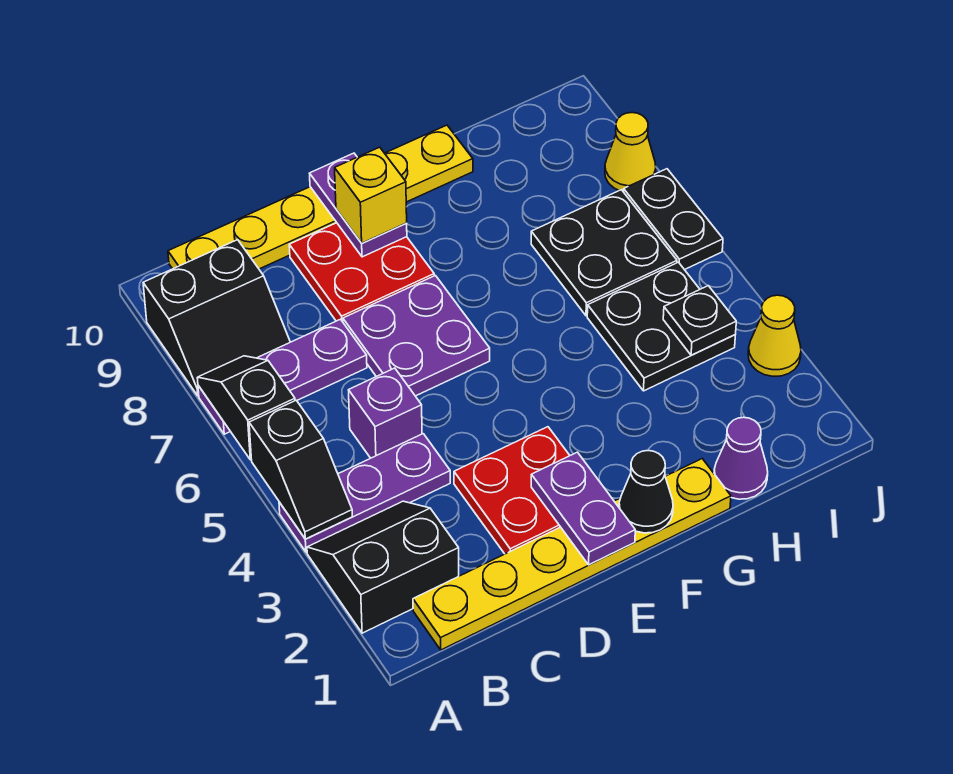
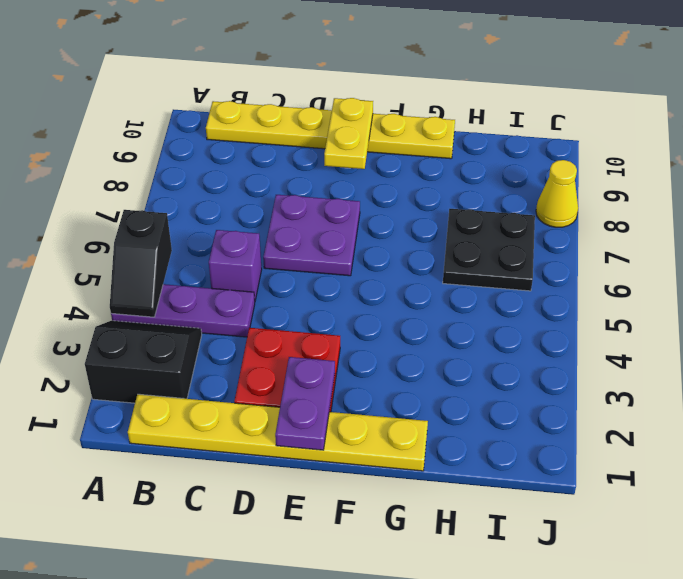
yellow 1x2 plate [324,98,373,169] -> purple 1x2 plate [310,153,407,257]
none -> purple 1x3 plate [198,319,367,434]
none -> black 2x2 slope [143,240,290,396]
none -> red 2x2 plate [289,223,434,322]

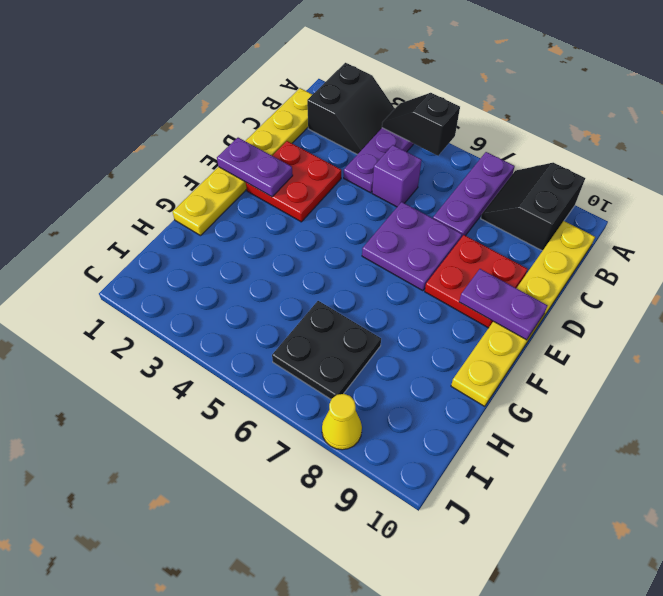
none -> purple 1x1 cone [714,417,768,499]
none -> black 2x2 plate [587,262,735,391]
none -> yellow 1x1 cone [748,295,801,376]

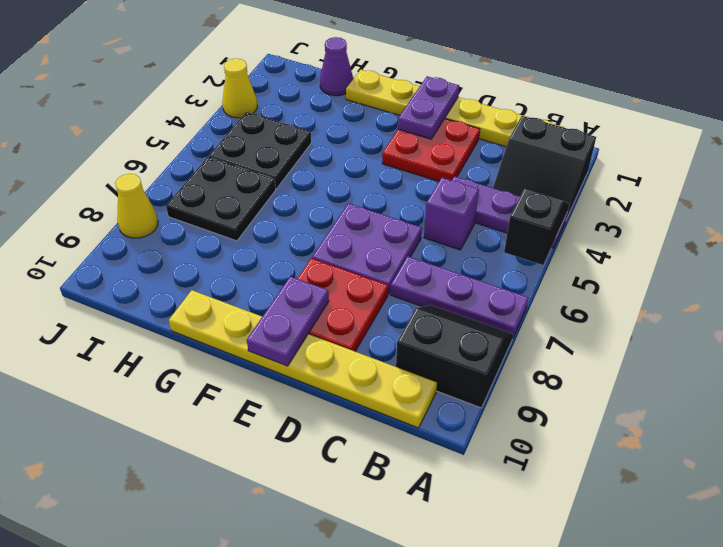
none -> black 1x2 plate [624,169,723,270]
none -> black 1x2 slope [197,356,295,460]
none -> black 1x1 cone [619,451,673,533]

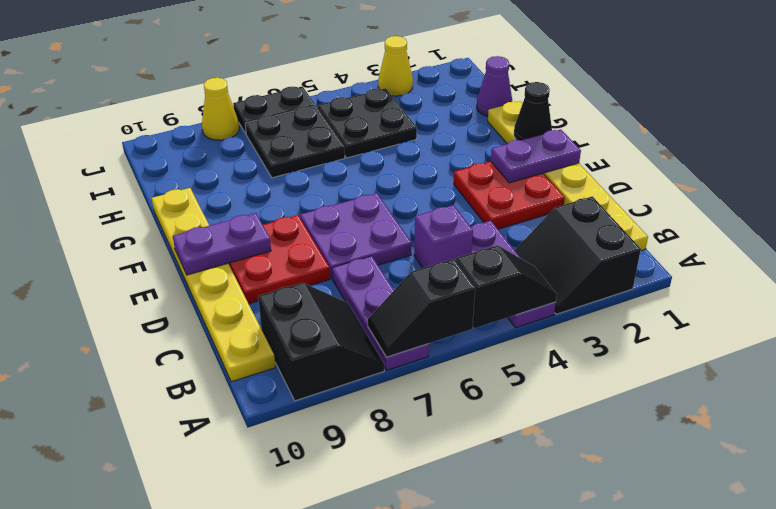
none -> black 1x1 plate [663,286,736,355]
none -> yellow 1x1 brick [335,147,407,243]

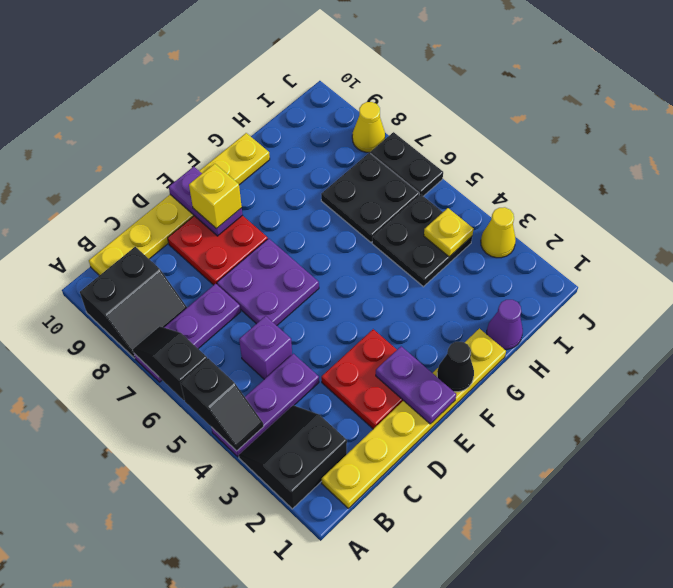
yellow 1x1 plate [424,208,474,257] -> black 1x1 plate [663,286,736,355]

